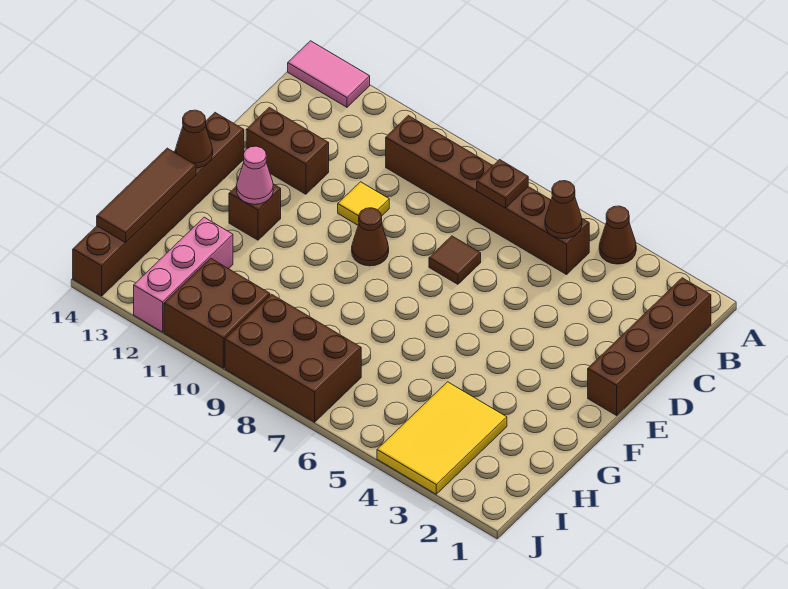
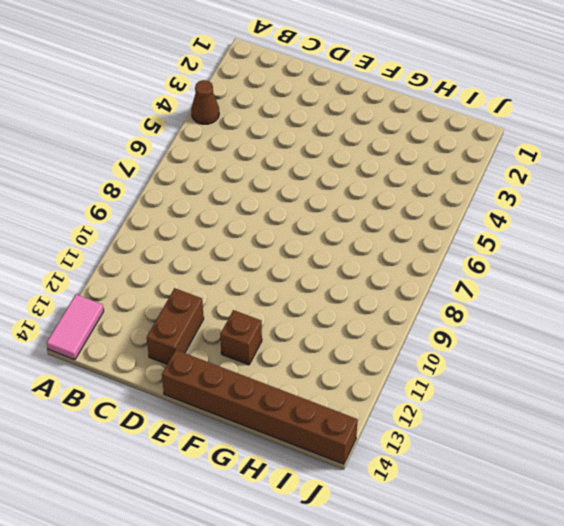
none -> brown 1x4 brick [588,278,711,415]
none -> brown 1x6 brick [386,116,589,275]
none -> brown 1x1 tile [429,236,481,284]

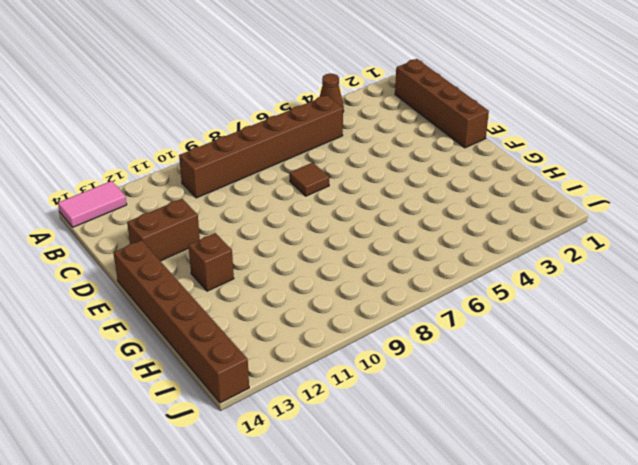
none -> yellow 1x1 tile [338,182,389,225]
none -> brown 1x1 cone [352,208,389,266]
none -> yellow 2x3 tile [377,382,507,494]

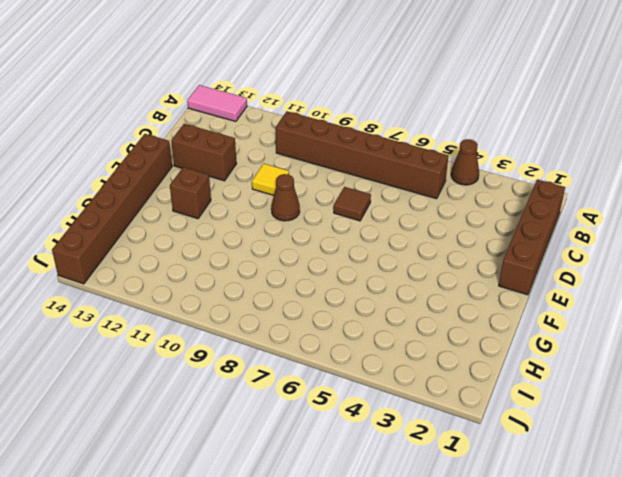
none -> yellow 2x3 tile [377,382,507,494]
none -> pink 1x3 brick [134,217,233,332]
none -> brown 2x3 brick [225,294,361,422]

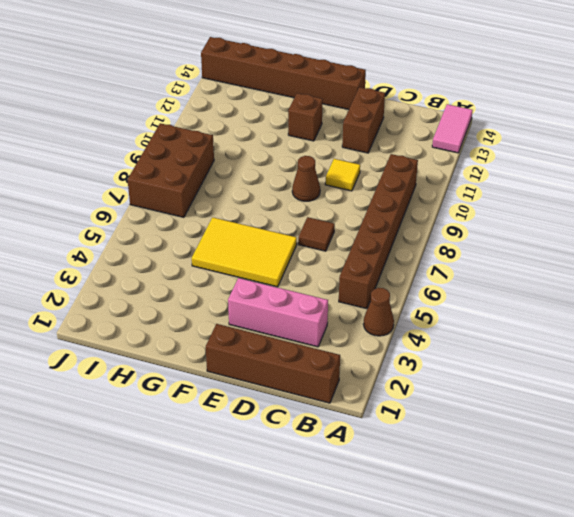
pink 1x3 brick [228,278,328,347] -> pink 1x3 brick moved to [134,217,233,332]
yellow 2x3 tile [192,217,297,287] -> yellow 2x3 tile moved to [377,382,507,494]
none -> brown 2x2 brick [164,258,270,368]
none -> brown 1x1 cone [545,181,582,239]
none -> brown 1x1 plate [477,160,528,208]

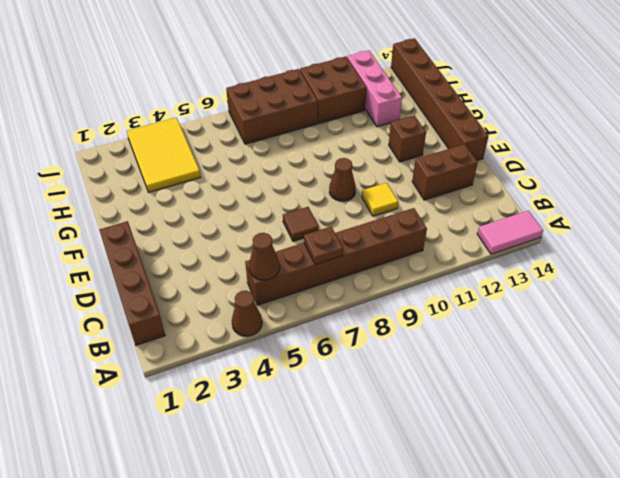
none -> pink 1x1 cone [237,146,273,204]
none -> brown 1x1 cone [176,110,213,168]
none -> brown 1x3 tile [97,148,196,243]

